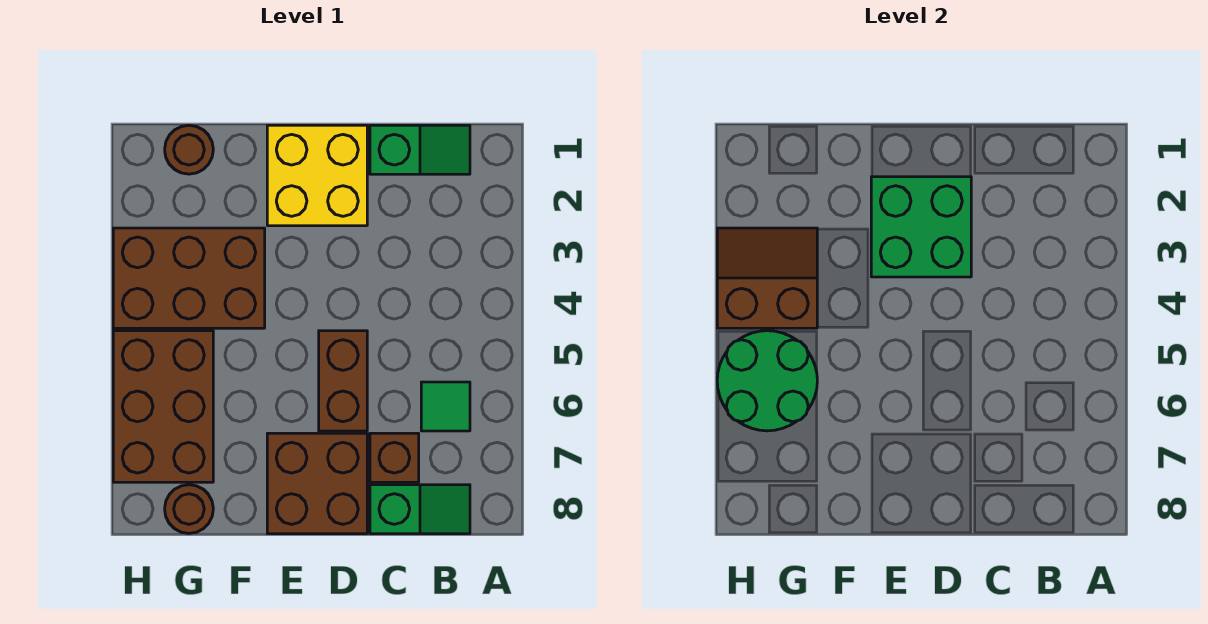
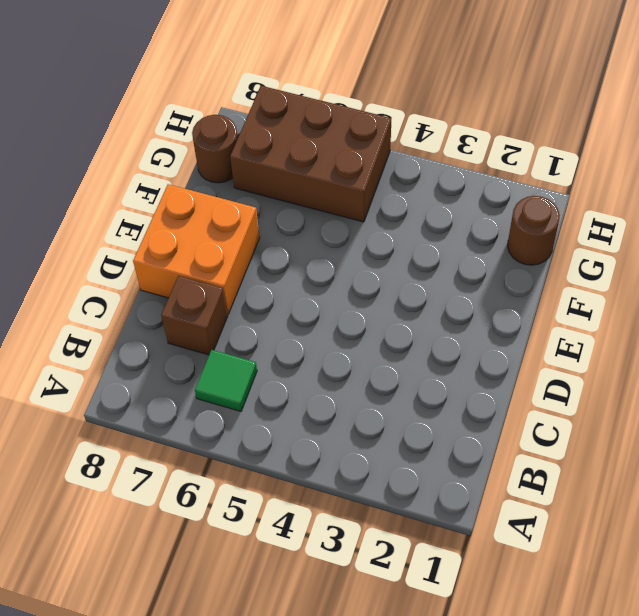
orange 2x2 brick [133,184,260,314] -> brown 2x2 brick [267,433,367,534]
none -> green 1x2 slope [370,125,470,174]
none -> green 1x2 slope [370,485,470,534]
none -> yellow 2x2 brick [267,125,367,226]

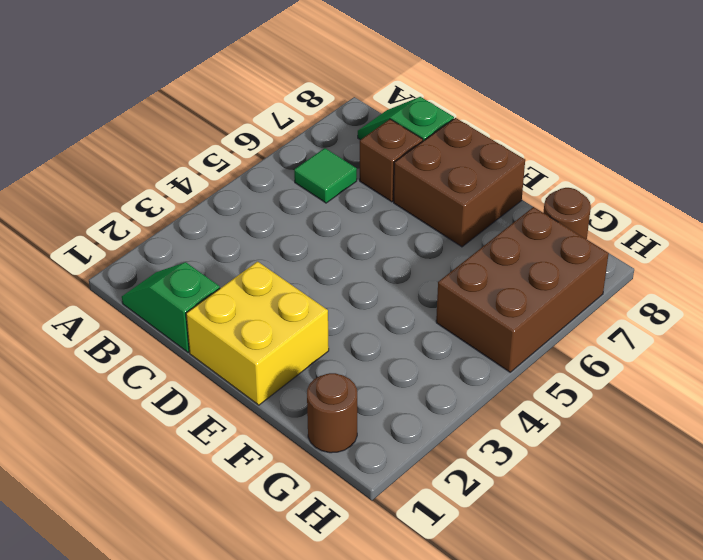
none -> brown 1x2 brick [319,331,367,431]
none -> brown 2x3 brick [113,228,265,328]
none -> green 2x2 brick [871,177,971,277]

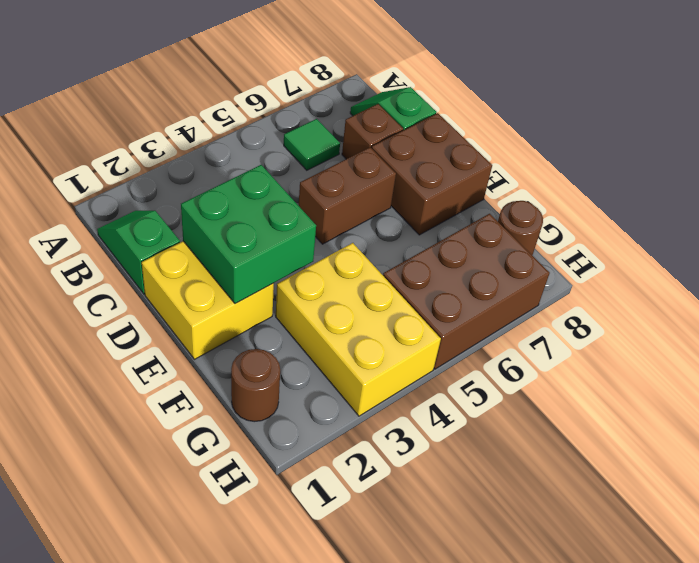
yellow 2x3 brick [276,243,441,416] -> brown 2x3 brick [113,228,265,328]
none -> brown 2x2 slope [717,228,817,328]
none -> green 2x2 round brick [717,331,817,431]

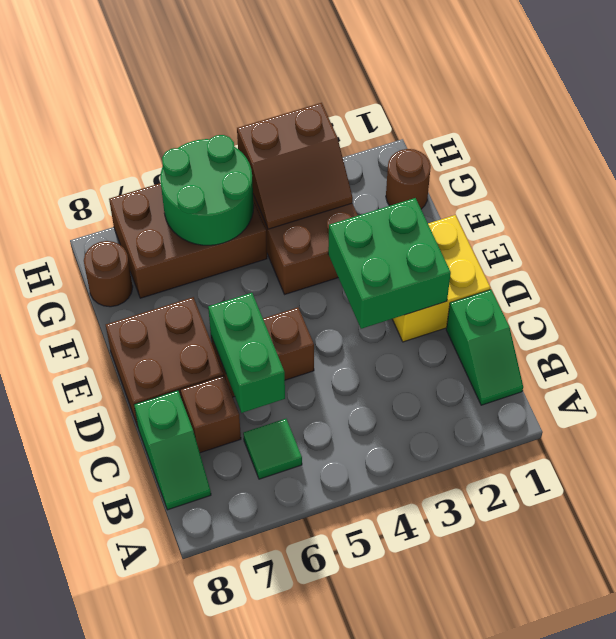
green 1x2 brick [208,293,285,413] -> none
brown 2x2 slope [237,103,353,229] -> brown 2x2 slope turned to [717,228,817,328]

